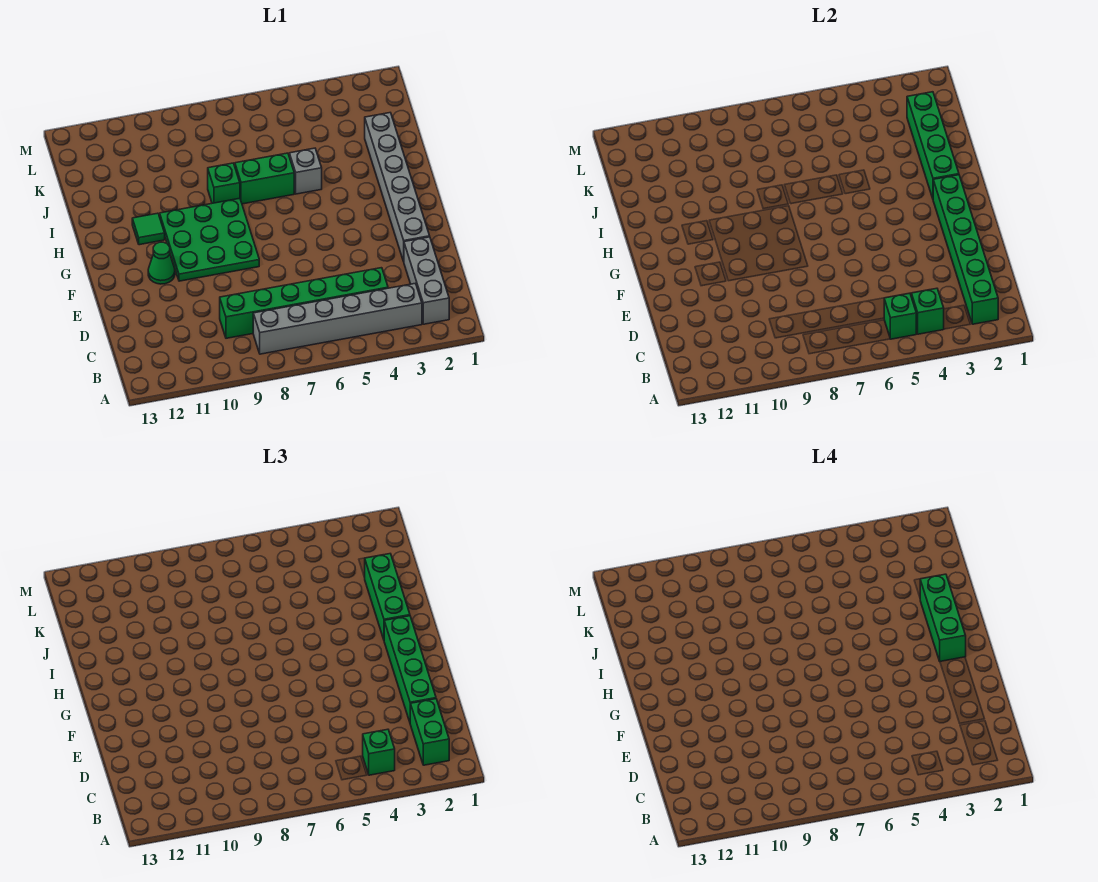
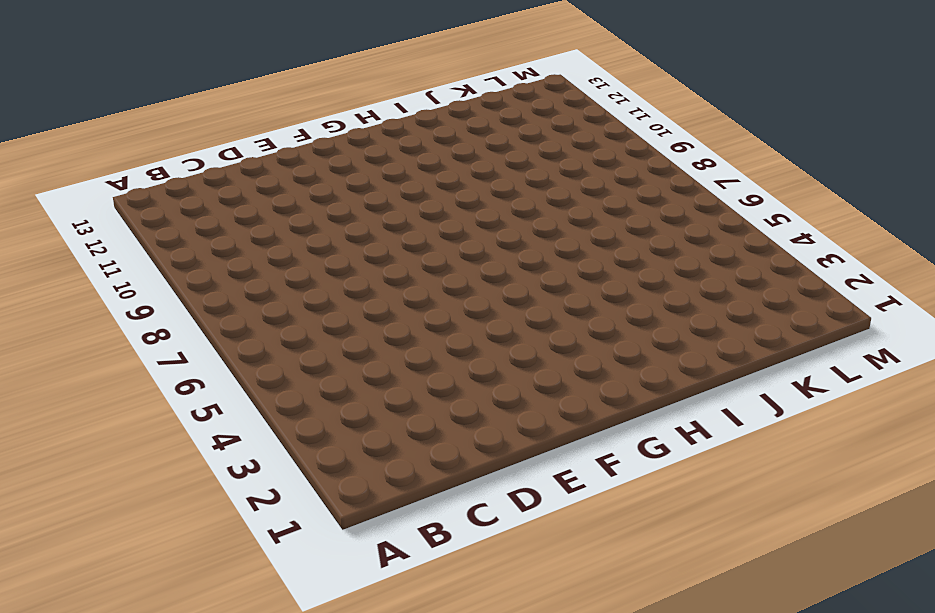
none -> grey 1x3 brick [404,237,449,324]
none -> grey 1x6 brick [253,283,422,354]
none -> green 1x6 brick [220,268,388,338]

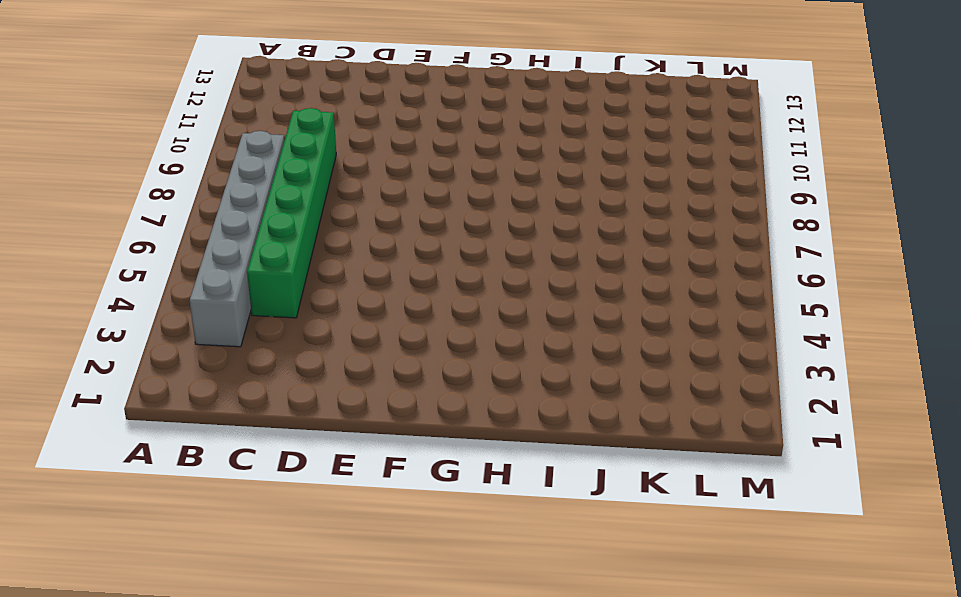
none -> grey 1x3 brick [404,237,449,324]
none -> grey 1x6 brick [365,113,430,261]
none -> green 3x3 plate [160,198,259,281]

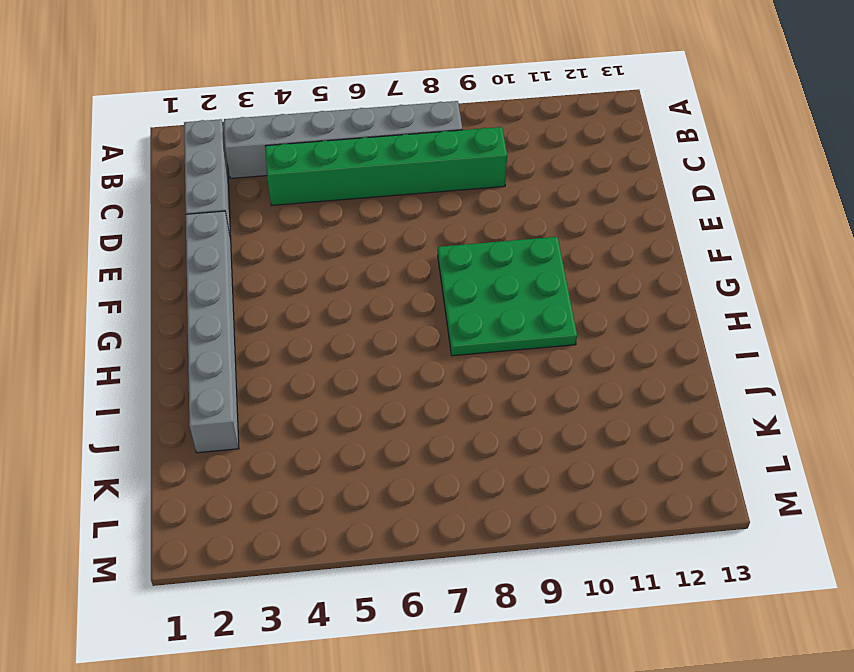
none -> green 1x1 cone [148,242,175,284]
none -> green 1x1 tile [132,213,165,245]
none -> grey 1x1 brick [289,148,322,194]

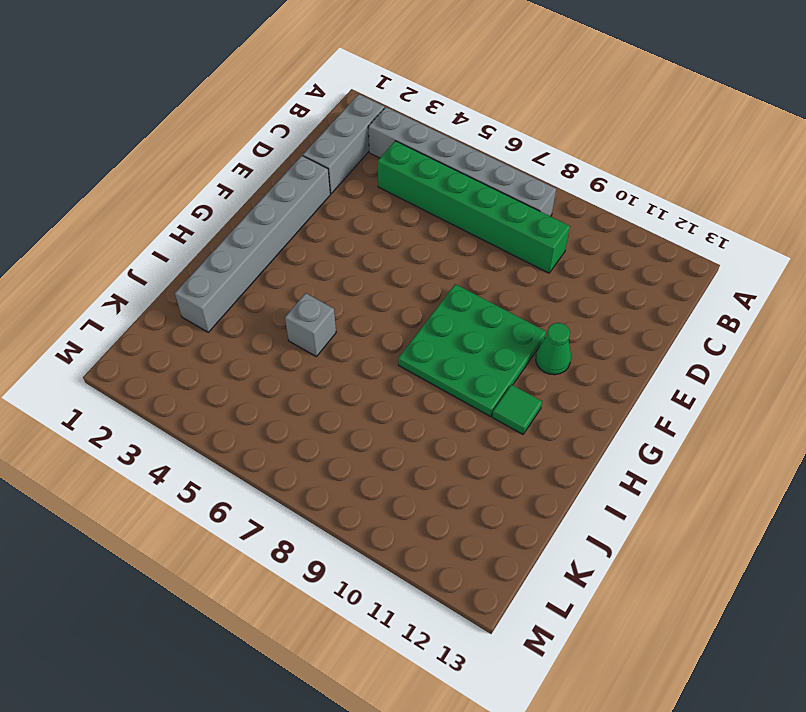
none -> green 1x2 brick [235,153,294,204]
none -> green 1x1 brick [208,163,240,203]
none -> green 1x6 brick [933,175,998,324]

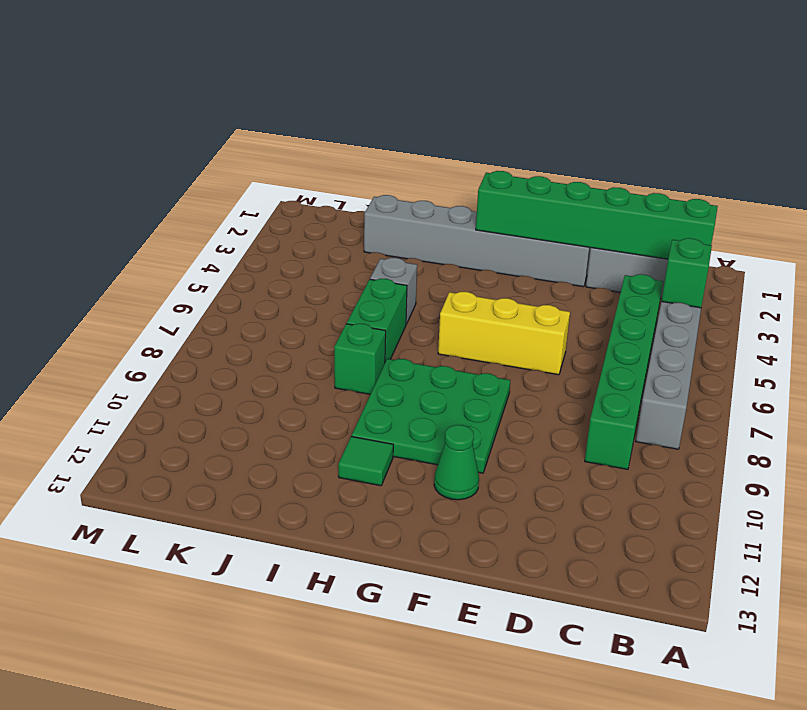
yellow 1x3 brick [438,292,570,375] -> none
none -> green 1x1 brick [884,293,916,339]
none -> green 1x4 brick [907,92,959,198]
none -> green 1x2 brick [410,699,449,765]

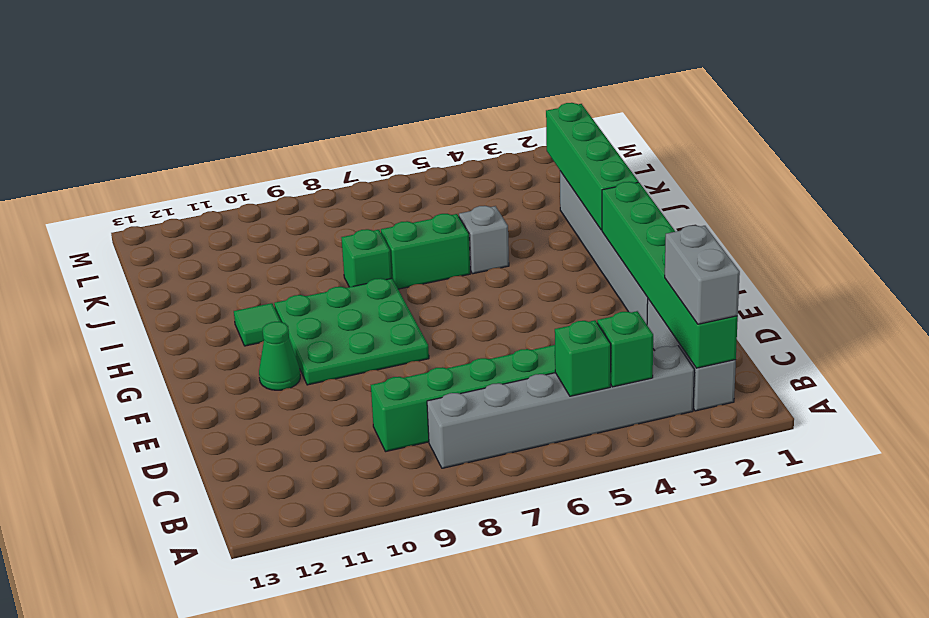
grey 1x2 brick [665,225,740,324] -> green 1x2 brick [410,699,449,765]
none -> green 1x1 brick [363,729,395,775]
none -> green 1x4 brick [384,616,436,722]
none -> green 1x3 brick [365,554,410,639]

